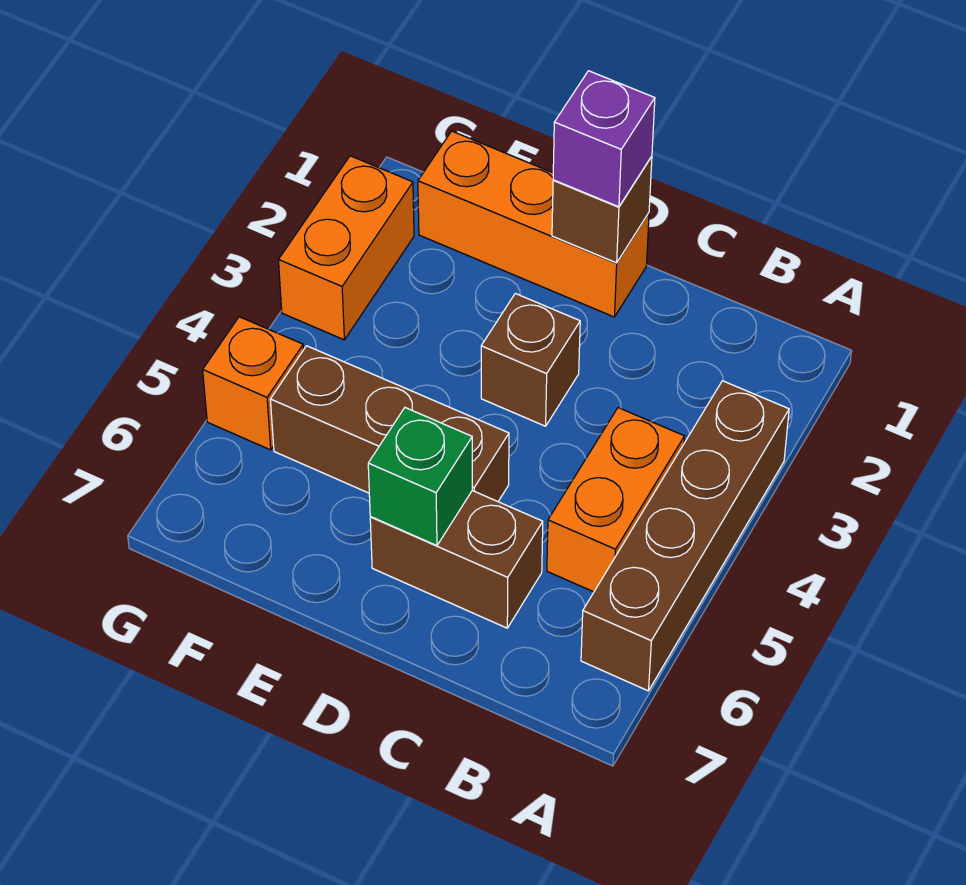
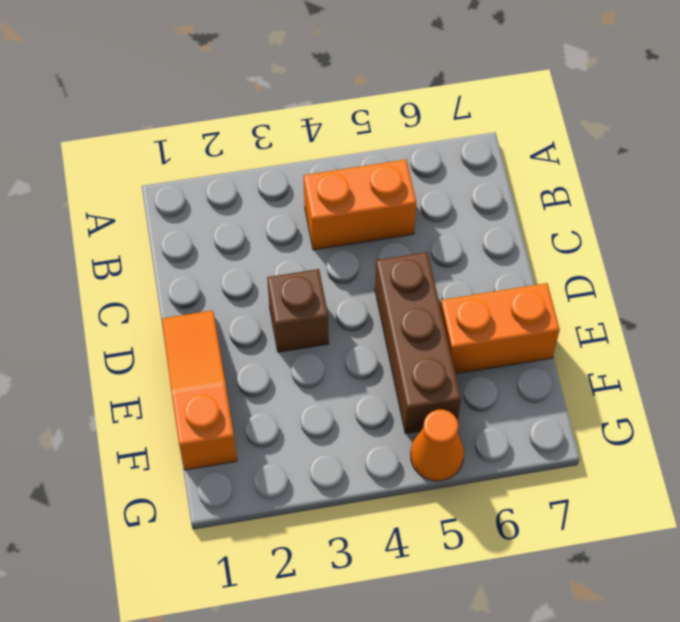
orange 1x3 slope [162,310,237,470] -> orange 1x3 brick [418,131,649,317]
orange 1x2 brick [440,283,560,374] -> orange 1x2 brick moved to [279,156,414,340]
orange 1x1 cone [411,410,464,481] -> orange 1x1 brick [203,317,303,450]
none -> brown 1x4 brick [581,381,789,691]
none -> brown 1x2 brick [370,491,543,628]

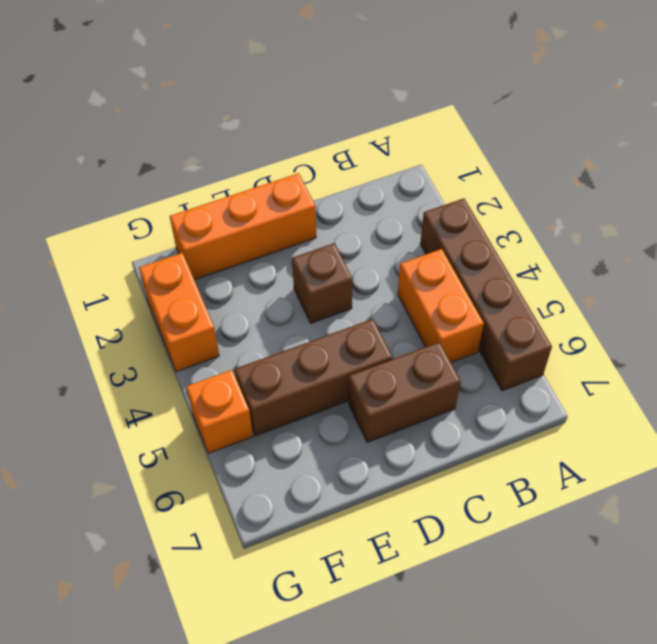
none -> brown 1x1 brick [552,156,652,263]
none -> green 1x1 brick [368,408,472,546]

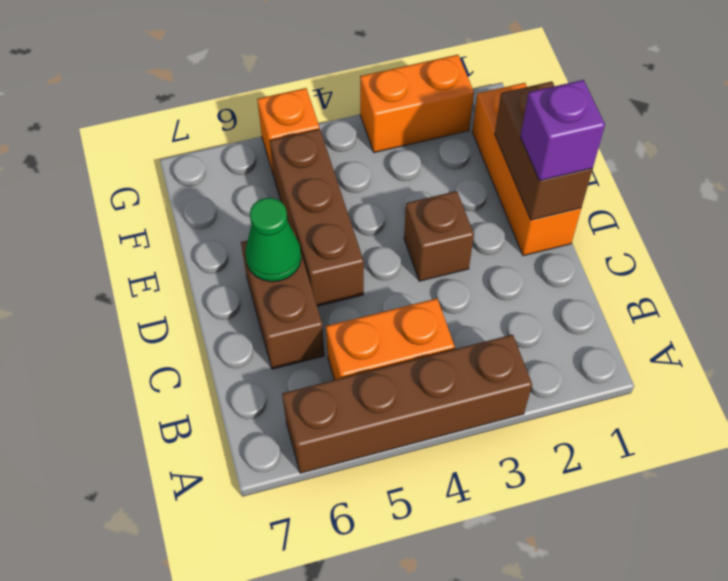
brown 1x2 brick [495,81,592,220] -> brown 1x1 brick [552,156,652,263]
green 1x1 cone [245,198,301,282] -> green 1x1 brick [368,408,472,546]

